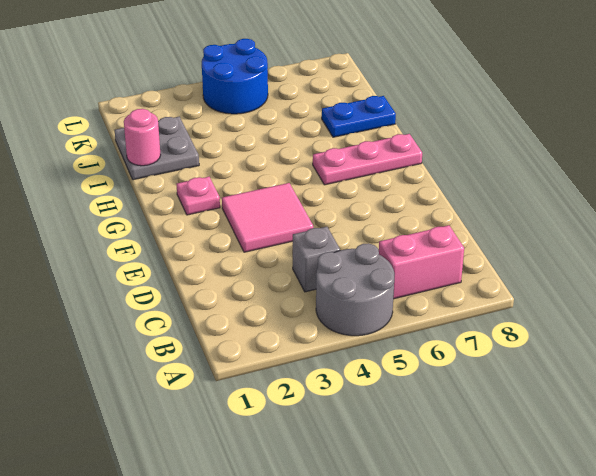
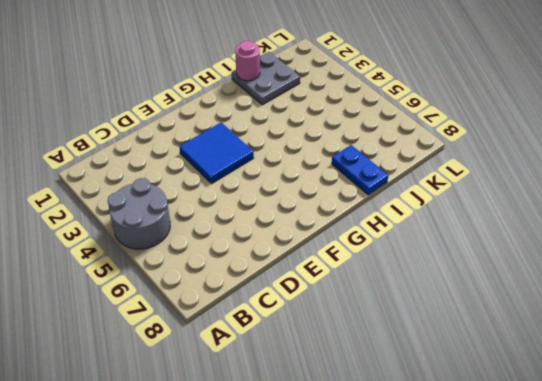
blue 2x2 tile [179,122,254,183] -> pink 2x2 tile [222,183,313,252]
none -> pink 1x2 brick [379,225,464,299]
none -> grey 1x1 brick [293,227,340,292]

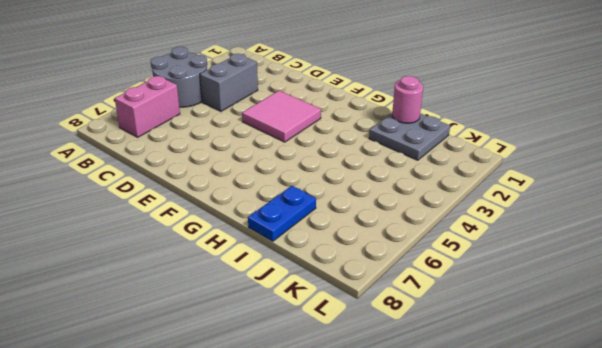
grey 1x2 brick [200,54,258,111] -> grey 1x1 brick [293,227,340,292]
none -> pink 1x1 plate [176,177,220,215]
none -> pink 1x3 plate [313,134,422,185]

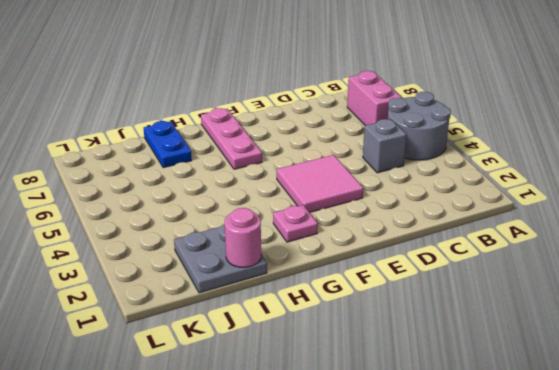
none -> blue 2x2 round brick [202,39,268,114]

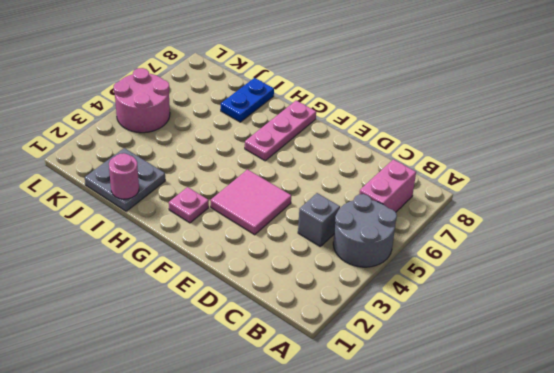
pink 2x2 round brick [114,68,170,133] -> blue 2x2 round brick [202,39,268,114]

